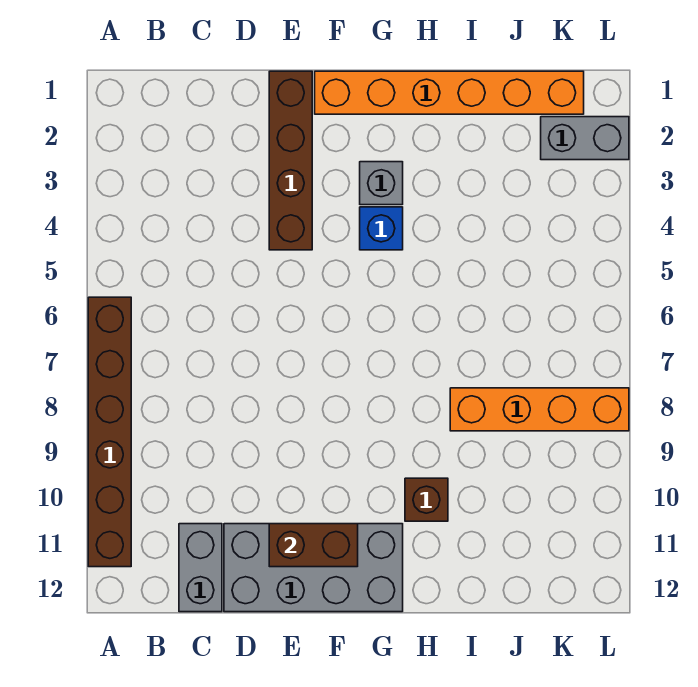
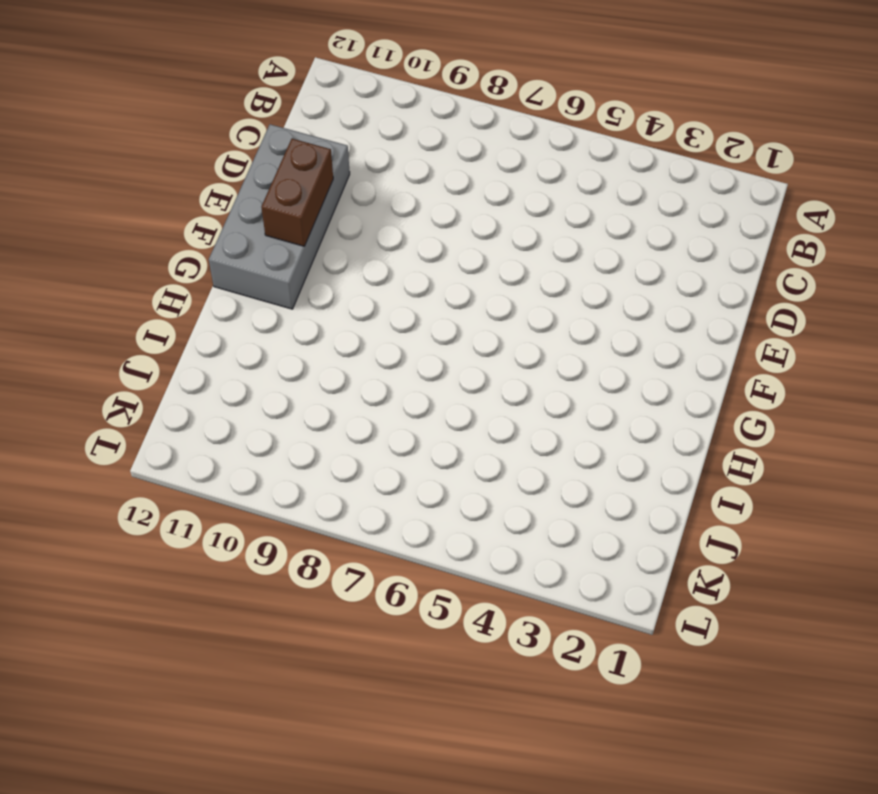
none -> brown 1x6 brick [88,297,131,567]
none -> grey 1x2 brick [179,524,222,612]

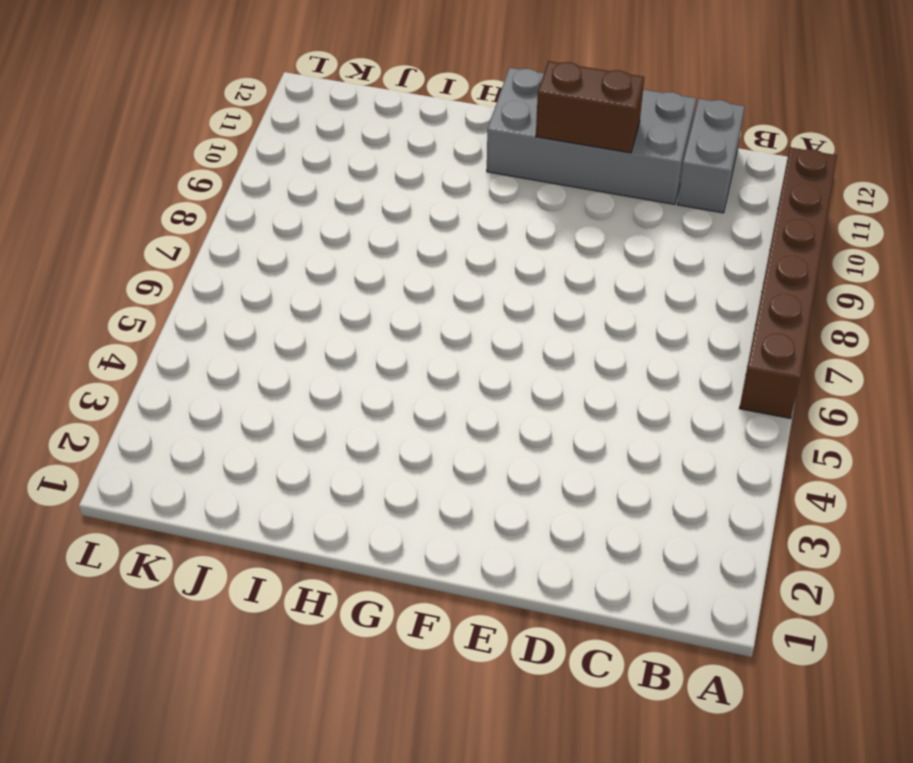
none -> brown 1x4 brick [269,71,312,250]
none -> orange 1x6 brick [315,71,584,114]

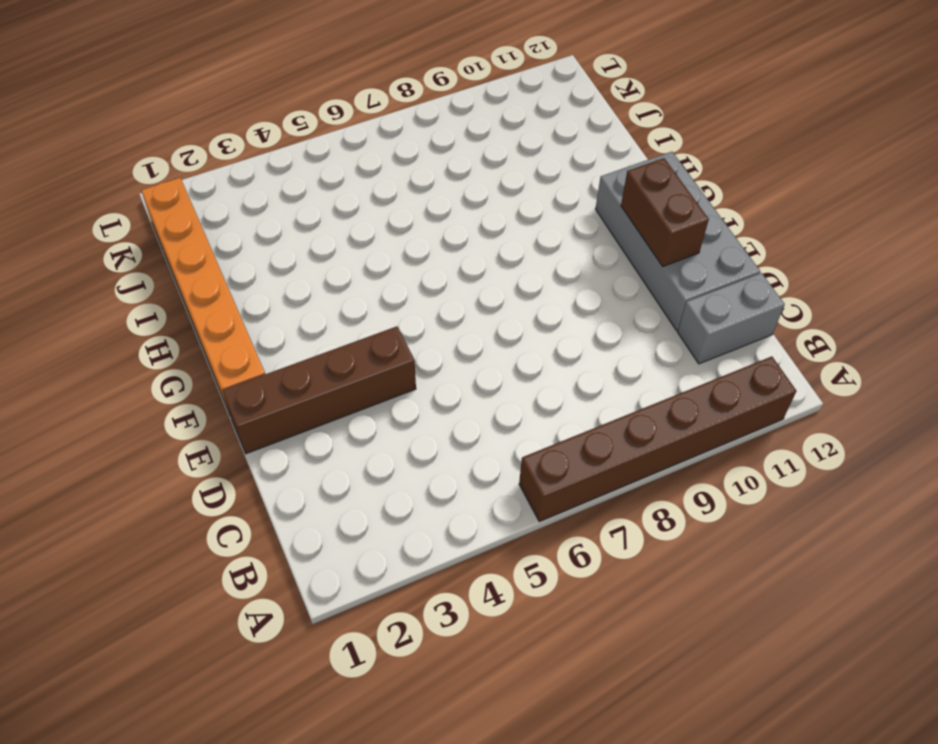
none -> grey 1x1 brick [360,162,403,205]
none -> blue 1x1 brick [360,207,403,250]

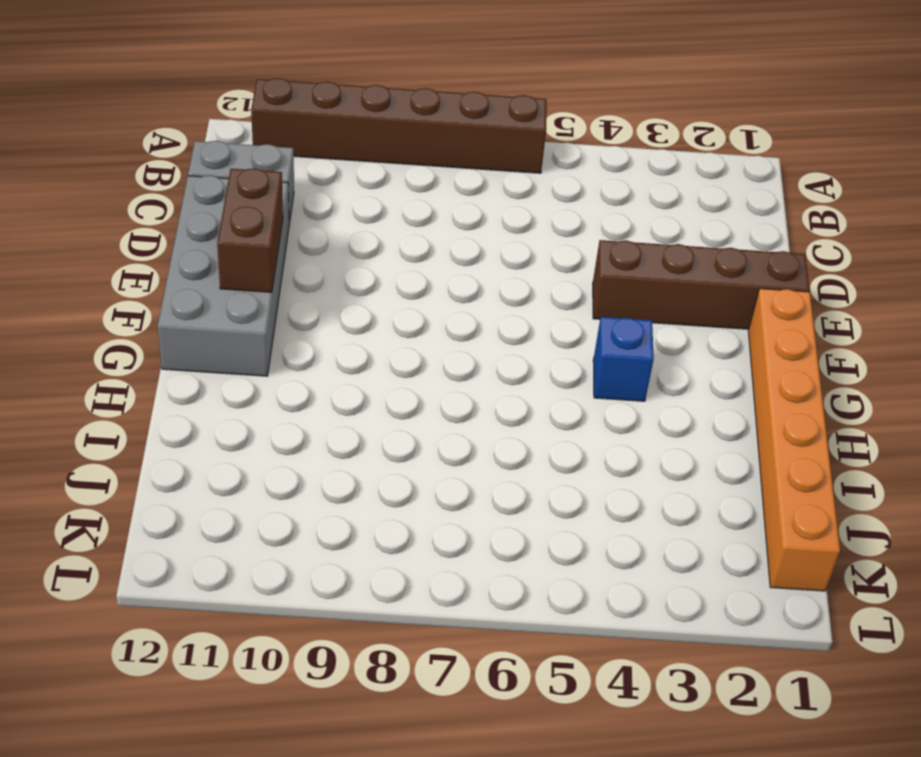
none -> grey 1x1 brick [360,162,403,205]
none -> brown 1x1 brick [405,478,448,521]

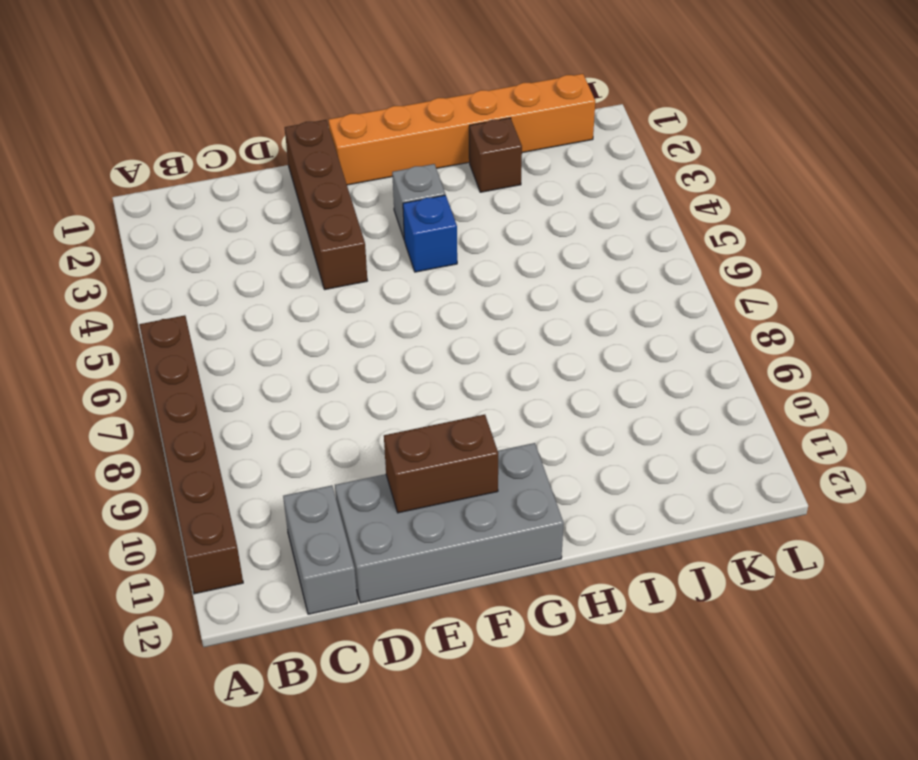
brown 1x1 brick [469,118,522,192] -> brown 1x1 brick moved to [405,478,448,521]
none -> orange 1x4 brick [450,388,629,431]
none -> grey 1x2 brick [541,117,629,160]

